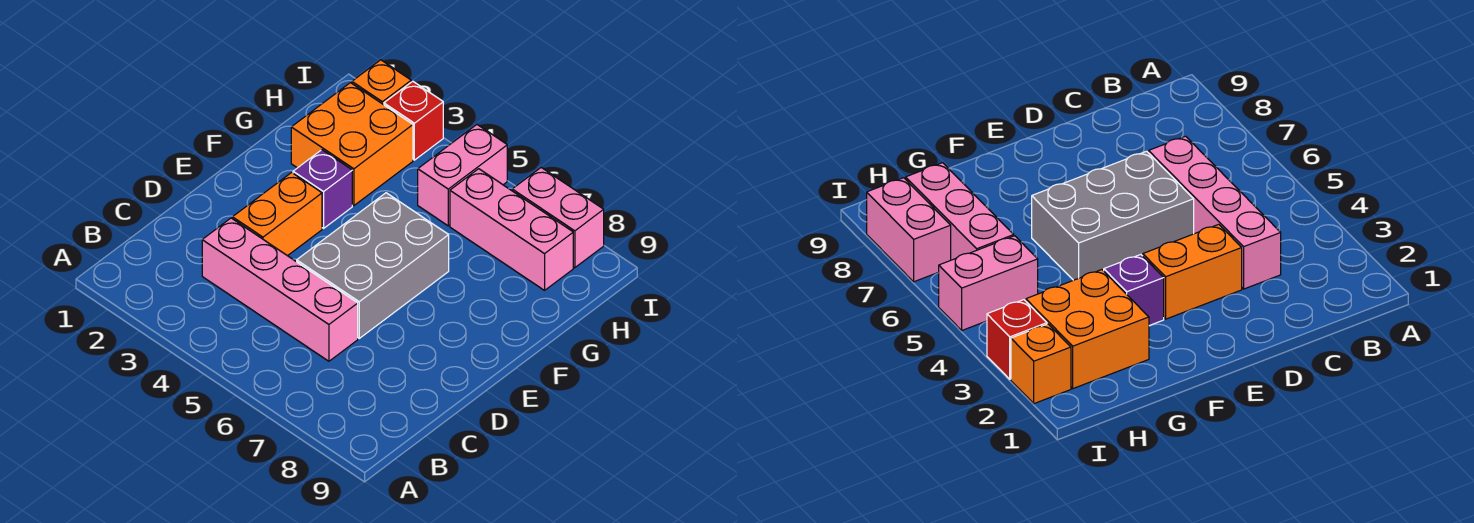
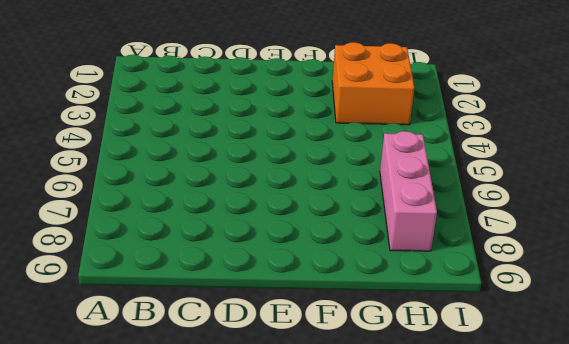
none -> pink 1x4 brick [202,218,358,361]
none -> orange 1x2 brick [232,172,322,256]

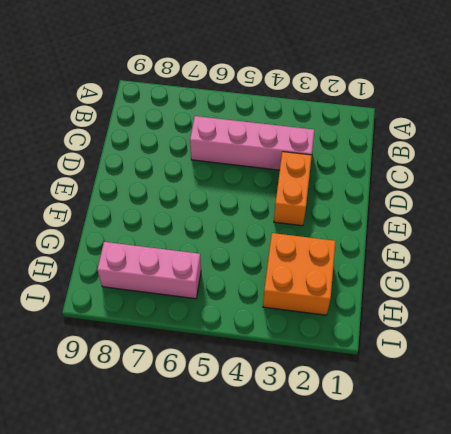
none -> grey 2x3 brick [297,193,449,338]
none -> purple 1x1 brick [293,150,352,228]

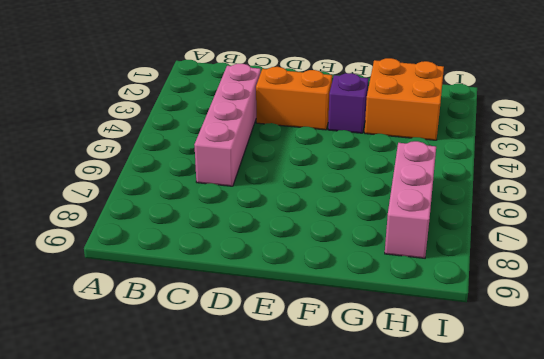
none -> grey 2x3 brick [297,193,449,338]
none -> pink 1x2 brick [418,125,507,226]

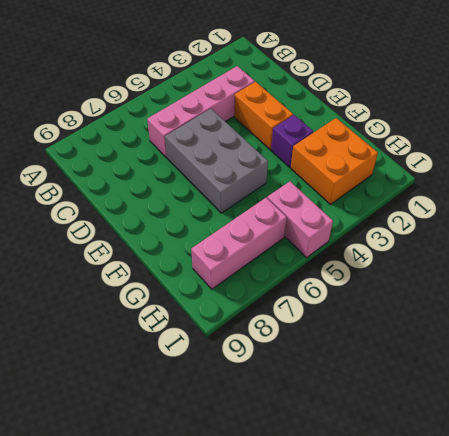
none -> orange 1x1 brick [352,60,411,105]
none -> red 1x1 brick [384,81,443,160]

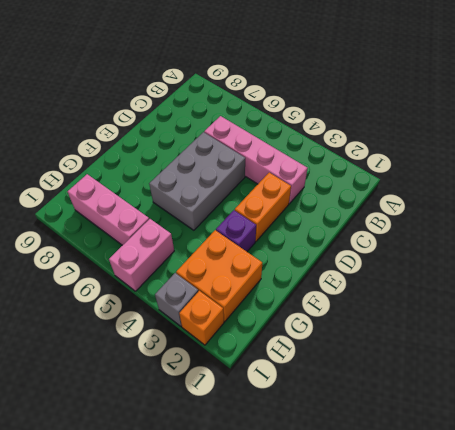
grey 1x1 brick [155,273,198,326] -> red 1x1 brick [384,81,443,160]
none -> pink 1x2 brick [512,168,604,268]

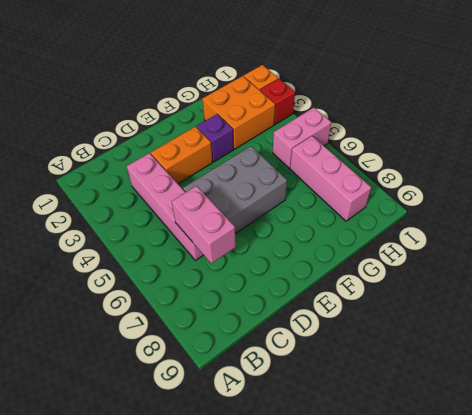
pink 1x2 brick [171,186,236,263] -> pink 1x2 brick moved to [512,168,604,268]

